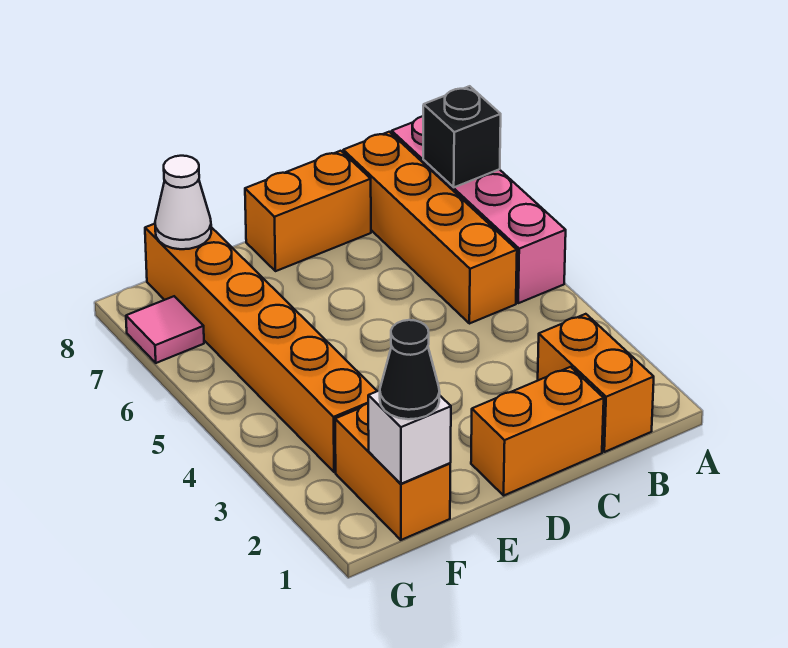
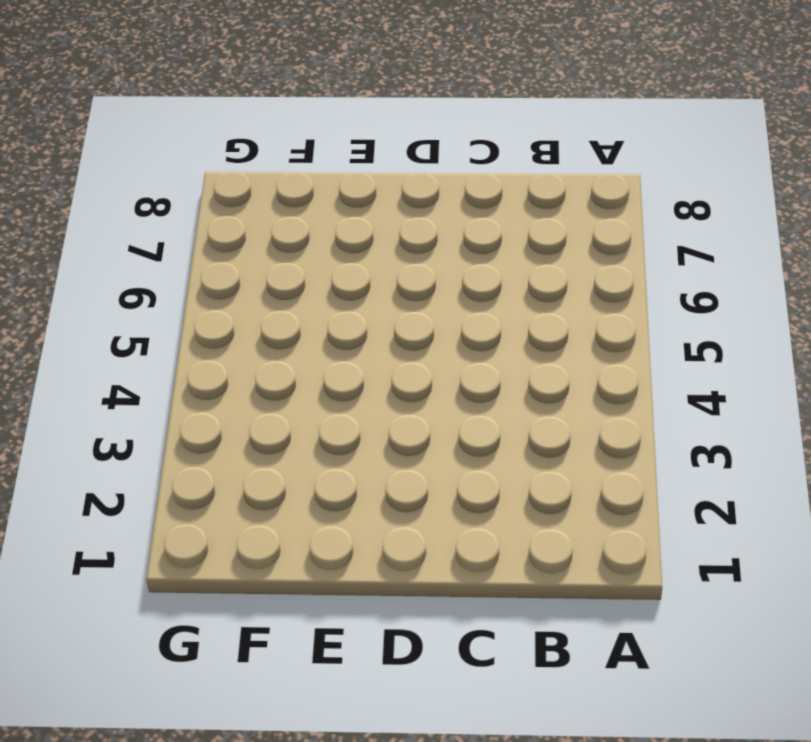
none -> pink 1x4 brick [392,116,566,303]
none -> orange 1x2 brick [538,314,654,452]
none -> orange 1x4 brick [343,132,517,324]

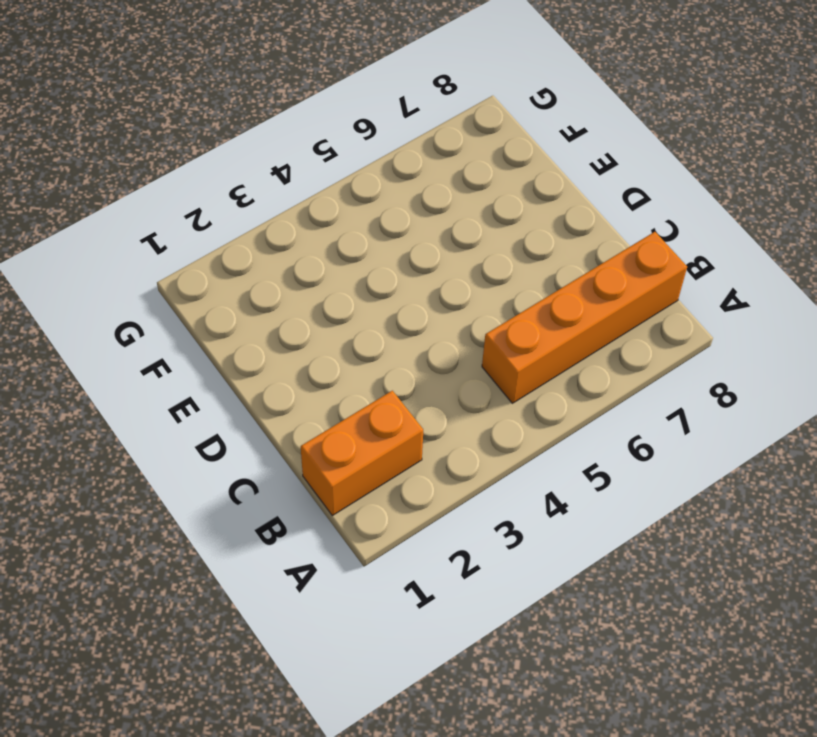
none -> pink 1x4 brick [392,116,566,303]
none -> orange 1x2 brick [471,367,604,495]
none -> orange 1x2 brick [245,151,371,271]

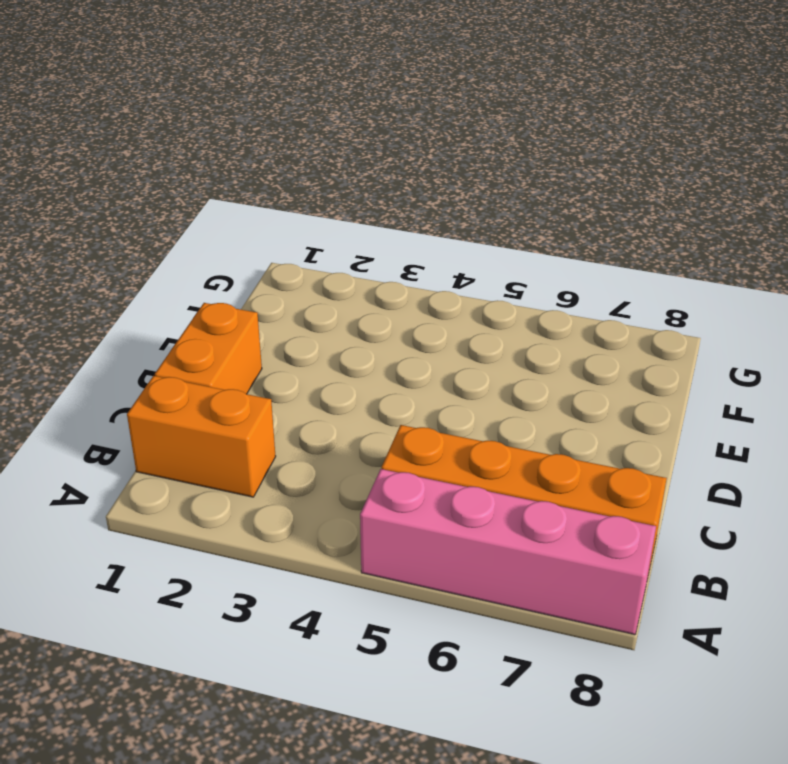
none -> orange 1x2 brick [245,151,371,271]
none -> orange 1x2 brick [335,404,450,540]
none -> orange 1x6 brick [145,224,377,472]

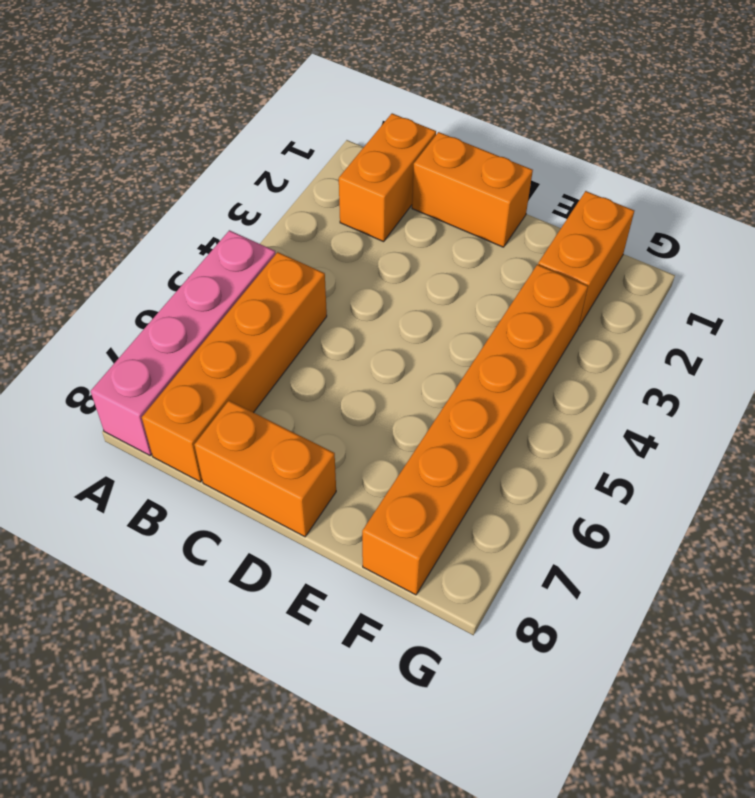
none -> pink 1x1 tile [126,296,204,363]
none -> black 1x1 brick [423,86,501,187]
none -> white 1x1 brick [368,390,451,484]

